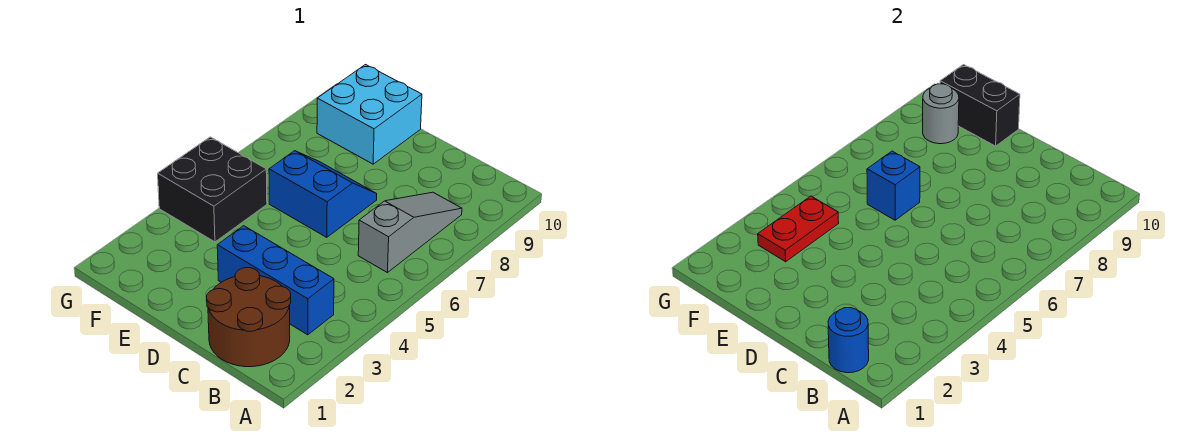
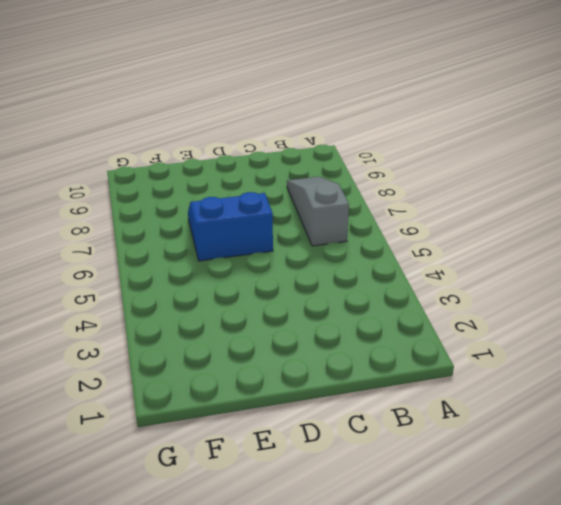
none -> brown 2x2 round brick [207,268,291,367]
none -> blue 1x3 brick [217,226,334,335]

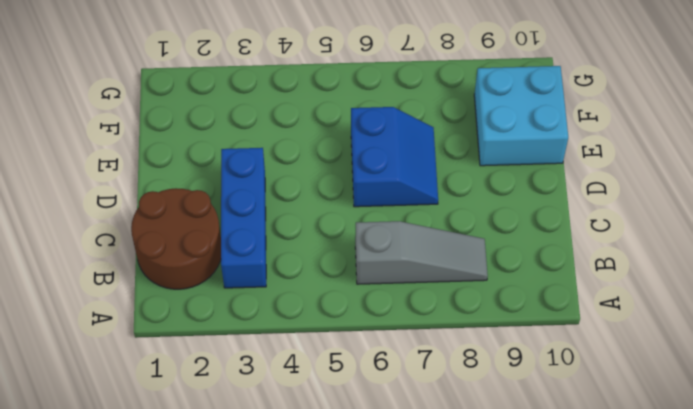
none -> black 2x2 brick [158,137,267,242]
none -> blue 1x1 round brick [828,308,869,373]

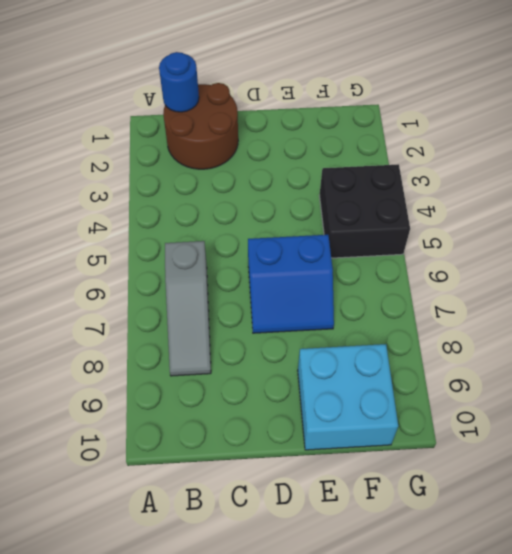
none -> blue 1x3 brick [217,226,334,335]
none -> blue 1x1 brick [867,151,920,220]

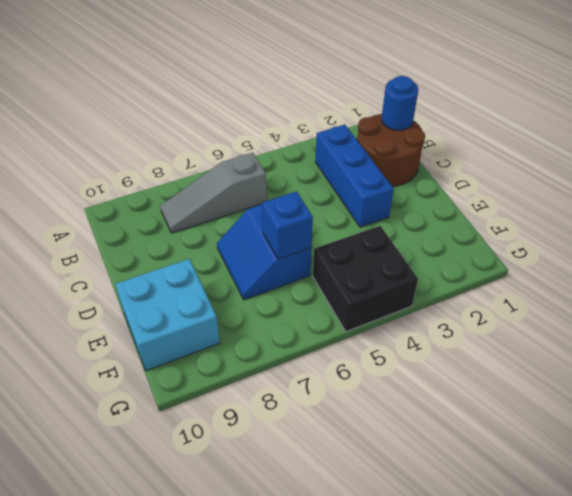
none -> black 1x2 brick [940,65,1020,146]
none -> red 1x2 plate [758,196,839,262]

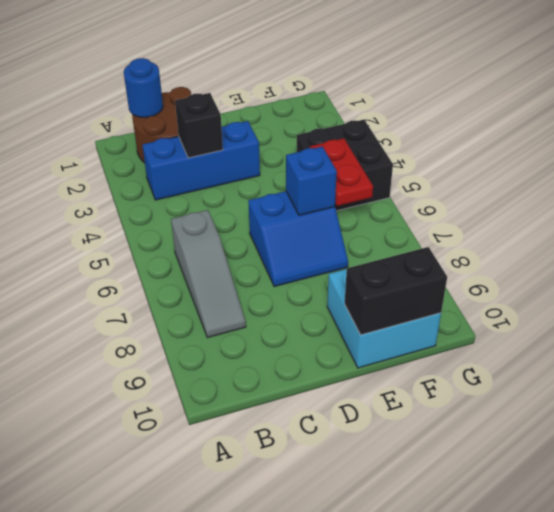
black 1x1 brick [175,93,223,158] -> none
red 1x2 plate [310,138,373,206] -> red 1x2 plate moved to [758,196,839,262]
none -> grey 1x1 round brick [923,84,959,144]

